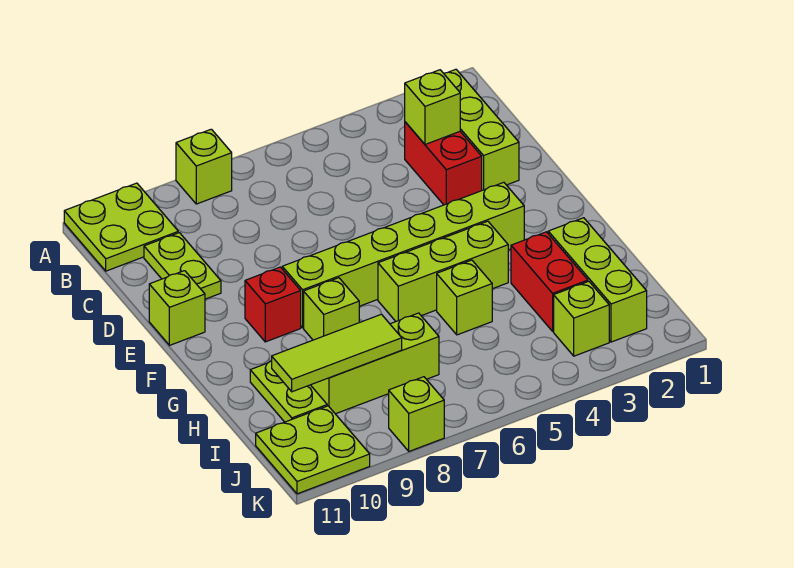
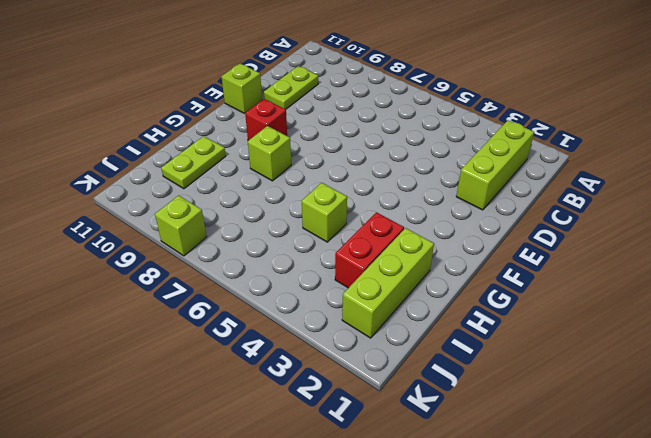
none -> lime 1x1 brick [176,129,232,204]
none -> lime 2x2 plate [64,183,178,271]
none -> red 1x2 brick [405,122,482,205]

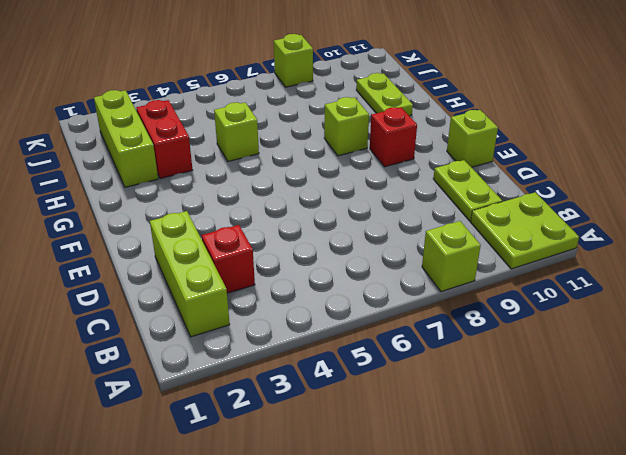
red 1x1 brick [202,225,255,293] -> red 1x2 brick [405,122,482,205]
none -> lime 1x6 brick [282,182,524,328]
none -> lime 1x3 brick [378,221,508,321]
none -> lime 1x3 brick [311,313,439,414]

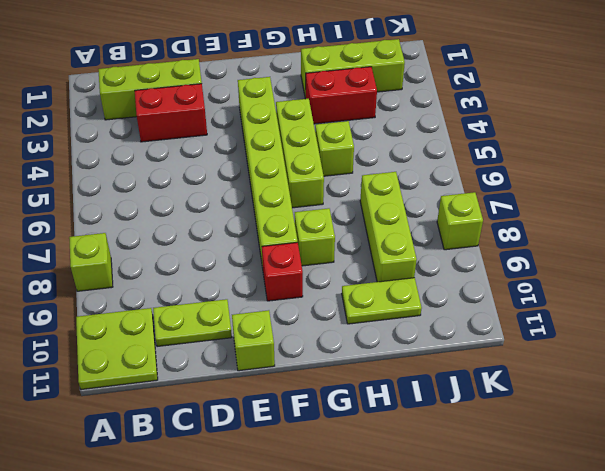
none -> lime 1x1 brick [554,281,609,356]
none -> lime 2x2 plate [256,406,370,494]
none -> lime 1x1 brick [405,70,460,144]

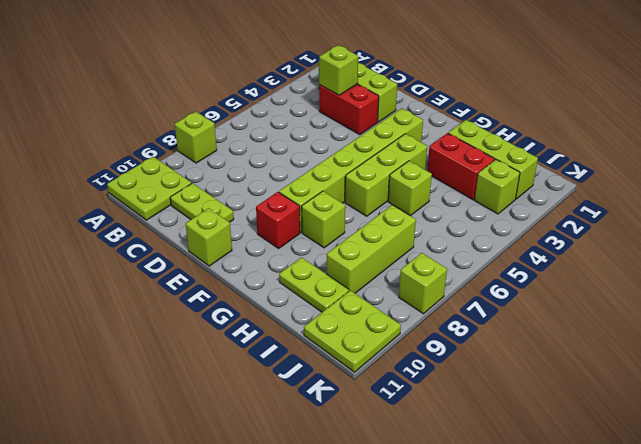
none -> lime 1x3 tile [272,314,402,392]

